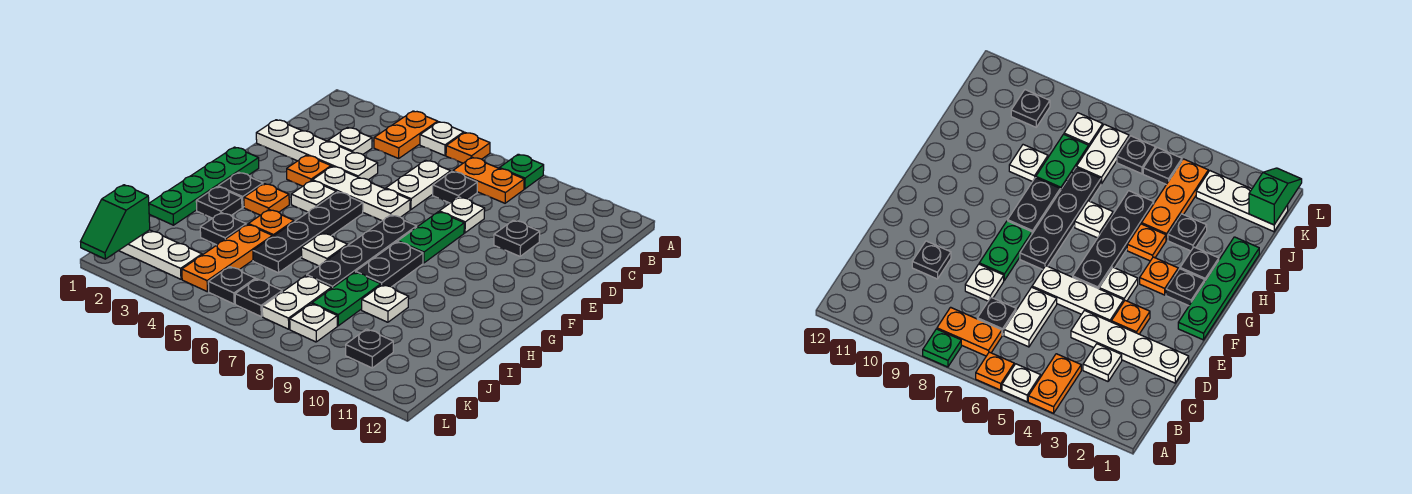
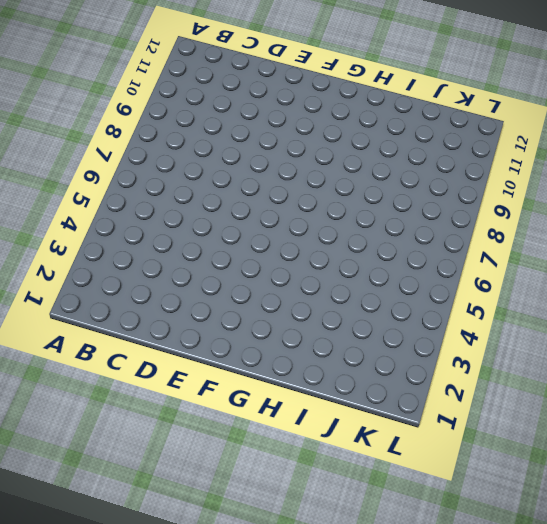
none -> orange 1x2 plate [374,111,438,158]
none -> white 1x1 plate [420,122,464,156]
none -> orange 1x1 plate [446,133,490,163]
none -> green 1x1 plate [499,154,544,189]

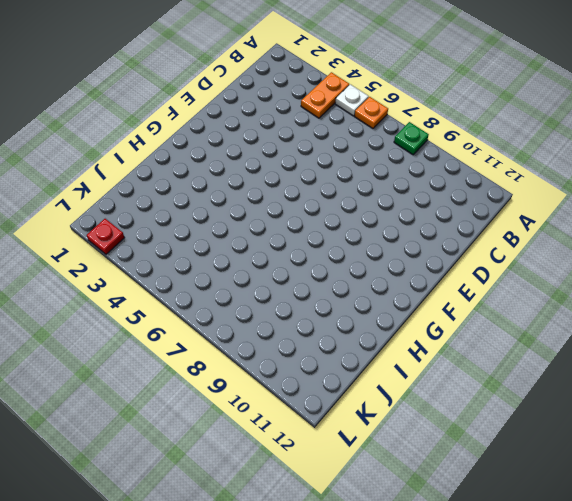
red 1x1 plate [87,219,125,254] -> none
none -> orange 1x2 plate [453,157,524,203]
none -> white 1x1 plate [328,128,372,155]
none -> white 1x2 plate [386,160,451,209]
none -> black 1x1 plate [433,172,477,203]

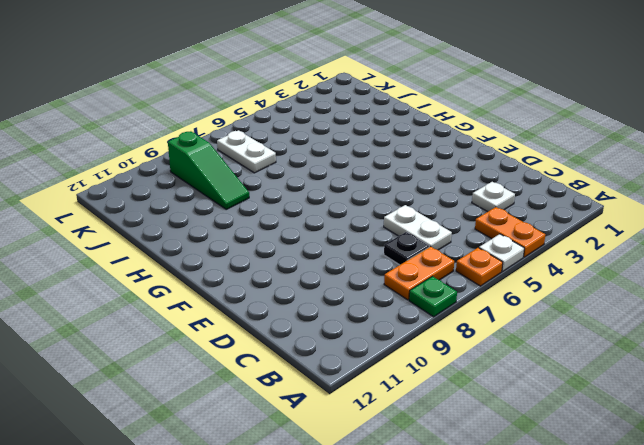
green 1x3 slope [168,132,249,209] -> white 1x1 plate [362,285,409,322]
none -> white 1x4 plate [256,120,378,180]
none -> white 1x1 plate [439,197,485,233]
none -> black 1x1 plate [494,220,540,256]
none -> orange 1x1 plate [287,155,331,186]

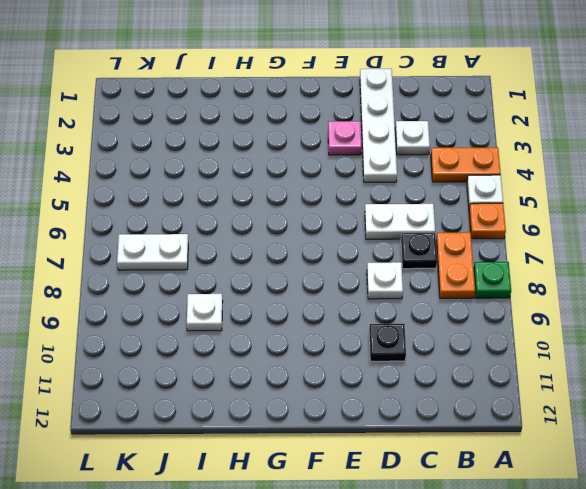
pink 1x1 plate [328,121,362,155] -> orange 1x1 plate [287,155,331,186]
none -> white 1x3 plate [312,166,410,221]
none -> green 1x2 plate [398,212,464,263]
none -> green 1x4 plate [149,147,259,225]
none -> white 1x1 plate [291,180,336,212]

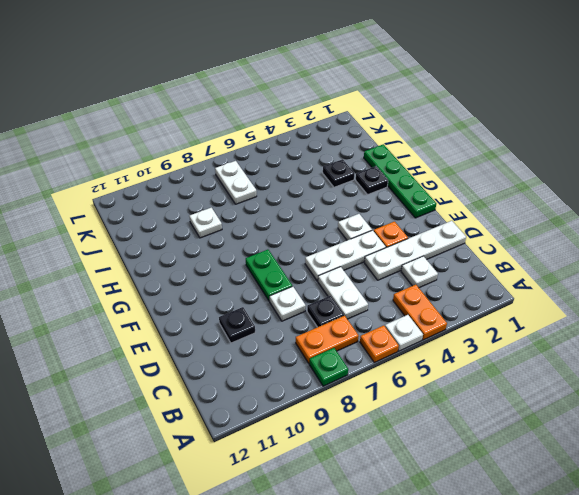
none -> black 1x4 plate [253,192,363,273]
none -> black 1x4 plate [307,215,417,288]
none -> black 1x1 plate [218,172,263,207]
none -> orange 1x1 plate [244,184,289,215]

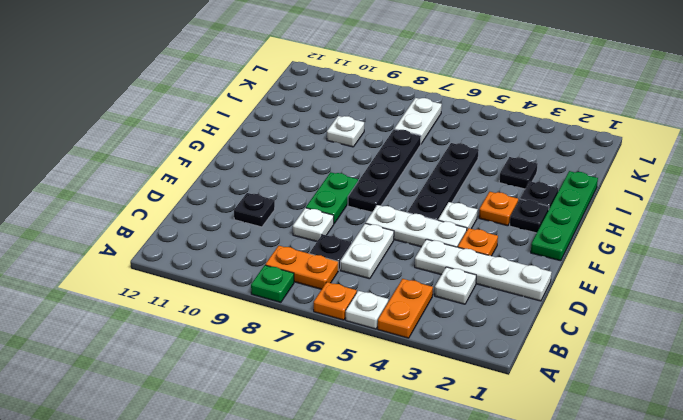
none -> black 1x2 plate [356,242,423,287]
none -> orange 1x1 plate [248,210,294,236]
none -> white 1x1 plate [301,233,348,266]
none -> orange 1x3 plate [182,224,273,292]

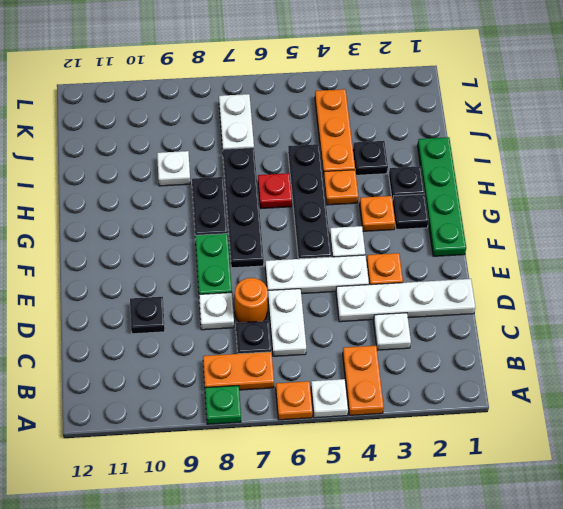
orange 1x1 round brick [235,278,268,323] -> none
red 1x1 plate [258,173,292,208] -> white 1x1 plate [301,233,348,266]
none -> green 1x2 plate [312,272,381,326]
none -> white 1x3 plate [119,230,202,279]
none -> black 1x1 plate [208,267,255,304]
none -> black 1x1 plate [235,279,282,316]

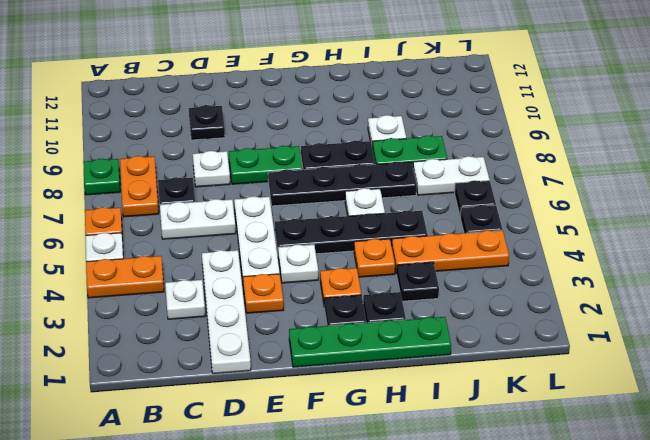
none -> white 1x3 plate [119,230,202,279]
none -> white 1x1 plate [290,304,337,342]
none -> black 1x1 plate [346,329,393,368]
none -> green 1x2 slope [81,185,150,259]

